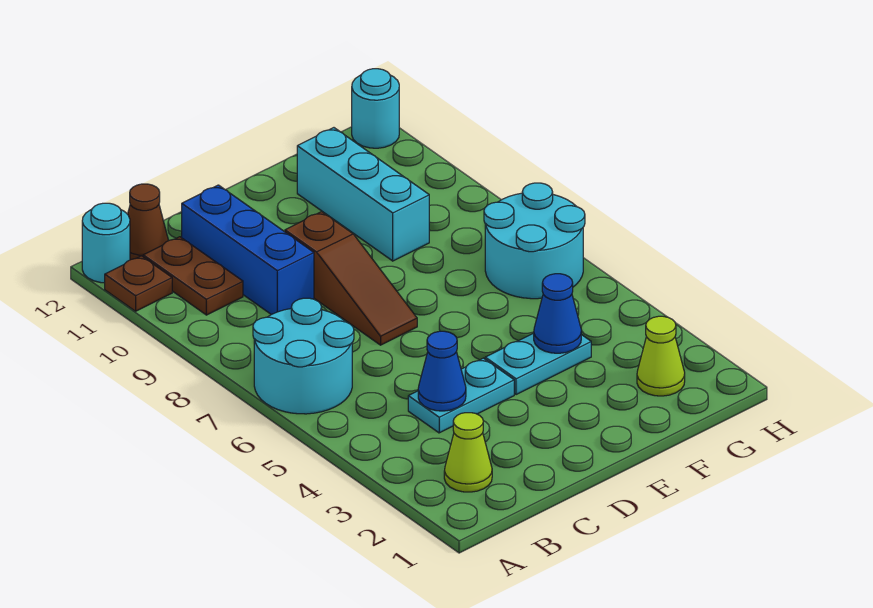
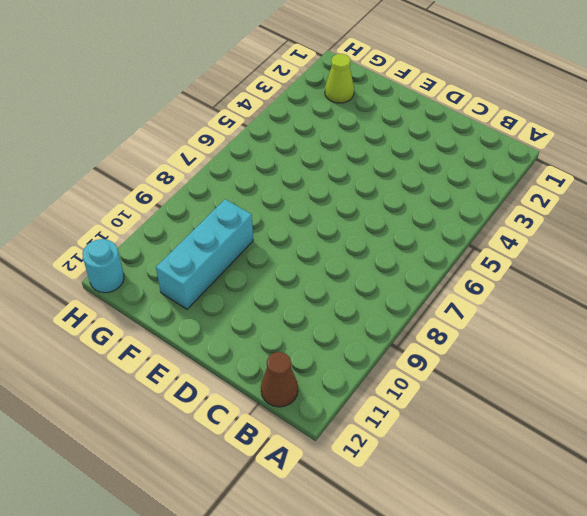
none -> cyan 2x2 round brick [253,298,354,414]
none -> brown 1x1 plate [105,256,172,311]
none -> cyan 1x1 round brick [82,203,130,283]

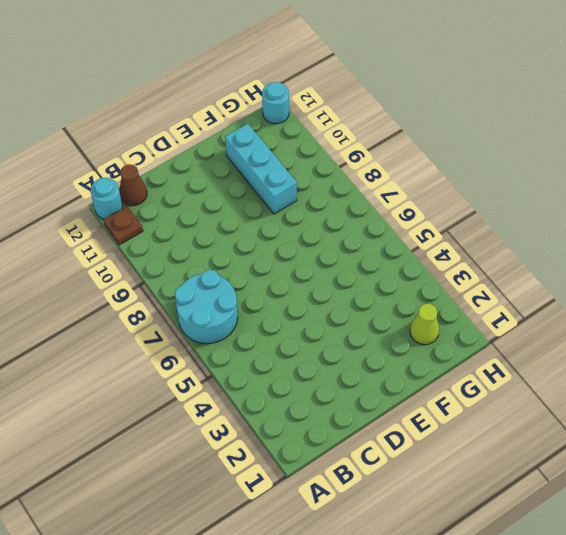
none -> lime 1x1 cone [444,413,492,492]
none -> brown 1x2 plate [143,237,243,315]
none -> cyan 1x2 plate [408,358,514,433]

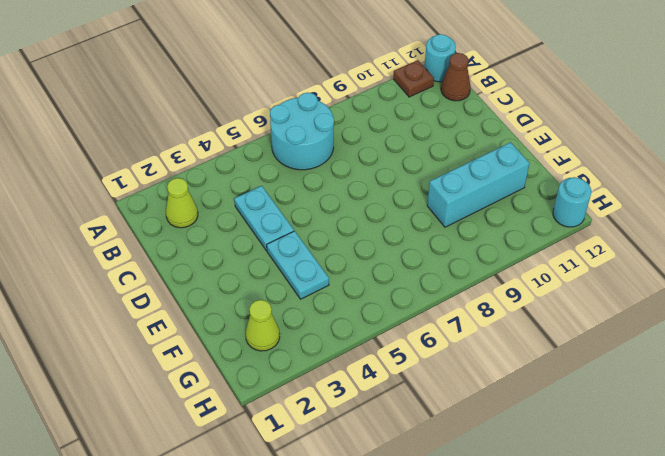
none -> brown 1x2 plate [143,237,243,315]
none -> blue 1x3 brick [182,185,314,315]
none -> brown 1x3 slope [285,212,417,345]

